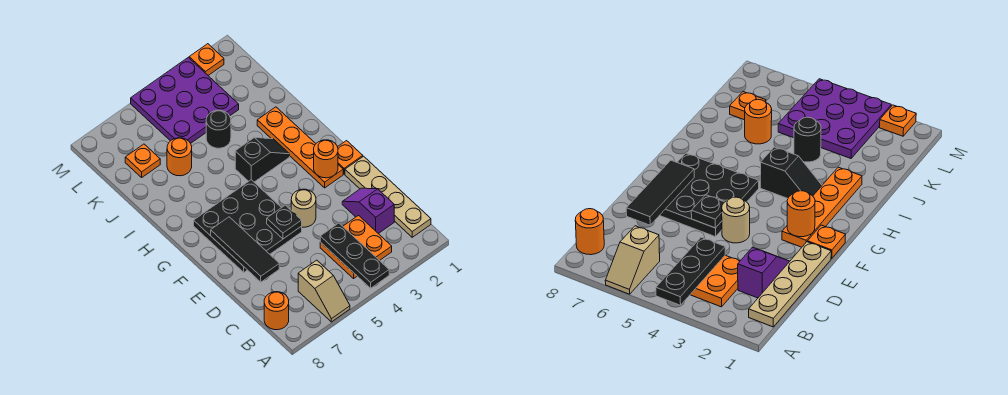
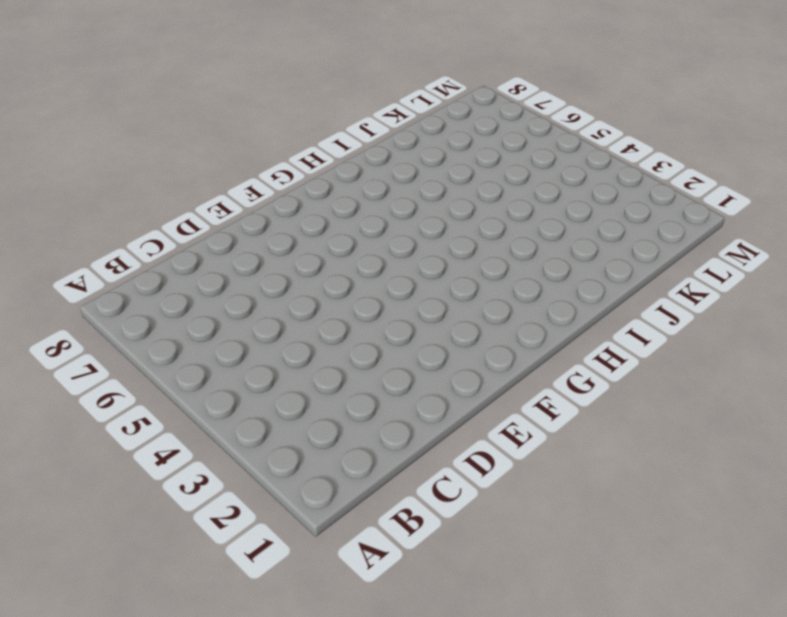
none -> tan 1x2 slope [298,260,350,322]
none -> tan 1x4 plate [345,156,431,237]
none -> orange 2x2 plate [320,216,392,278]

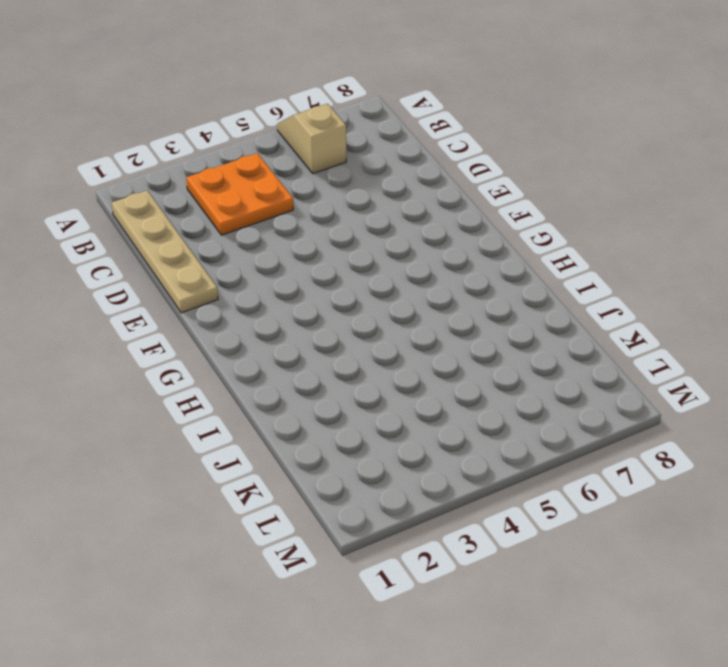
none -> orange 1x1 round brick [264,292,289,330]
none -> purple 1x2 slope [342,188,394,234]
none -> tan 1x1 round brick [291,189,316,227]

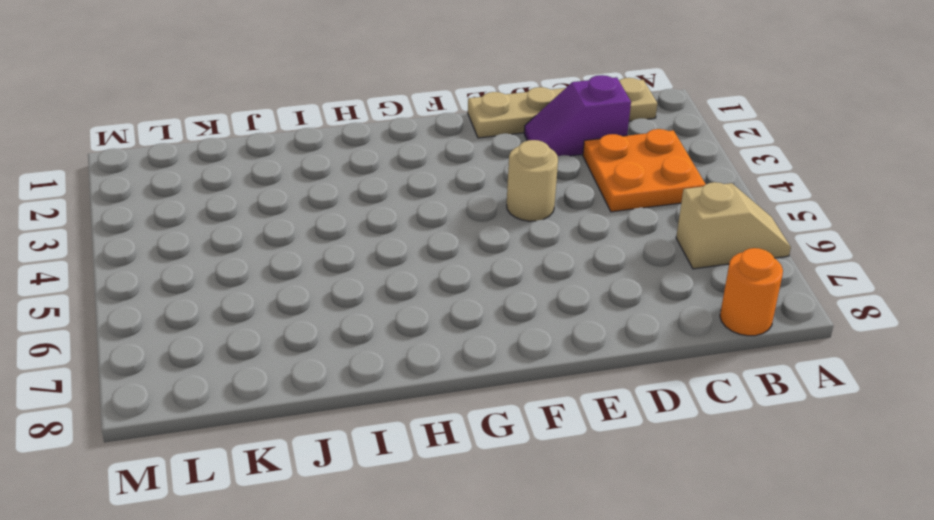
none -> black 3x3 plate [194,180,302,272]
none -> orange 1x1 plate [338,141,363,174]
none -> orange 1x4 plate [257,107,343,188]

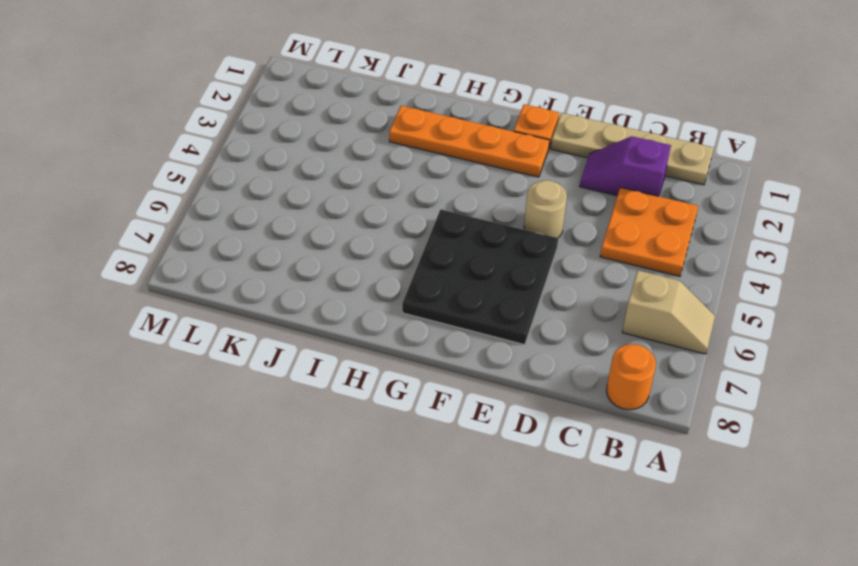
none -> black 1x2 slope [235,138,290,182]
none -> black 1x1 round brick [206,110,231,148]
none -> orange 1x1 round brick [167,138,192,176]

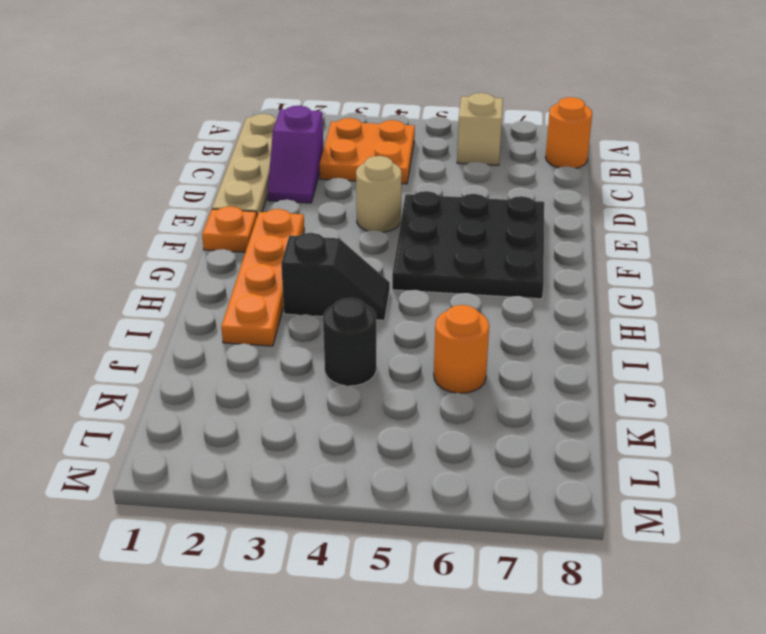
black 1x2 slope [281,233,390,320] -> black 1x2 slope turned to [235,138,290,182]
none -> purple 3x3 plate [131,57,239,143]
none -> orange 1x1 plate [125,144,160,177]
none -> orange 1x1 plate [189,44,224,75]

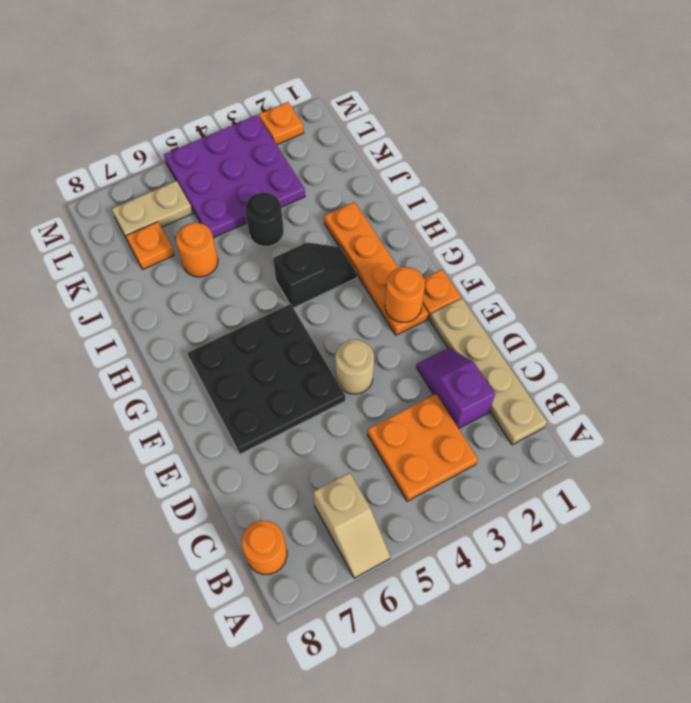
tan 1x2 plate [112,181,193,239] -> none
none -> black 1x3 plate [320,223,389,288]
none -> black 1x3 tile [211,217,279,282]
none -> black 1x1 plate [267,205,302,239]

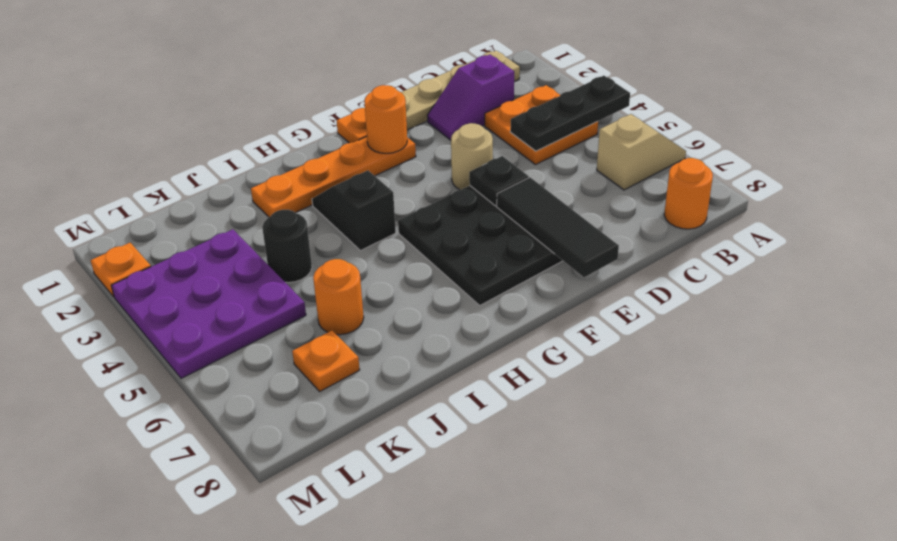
black 1x3 tile [497,177,619,277] -> black 1x3 tile turned to [211,217,279,282]

